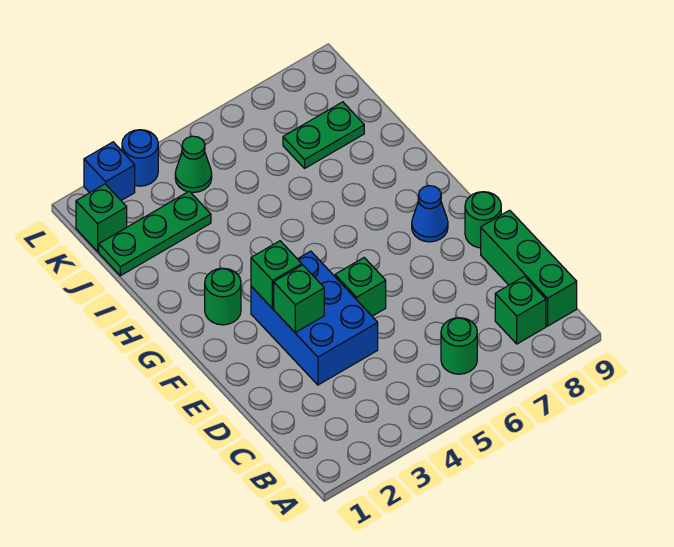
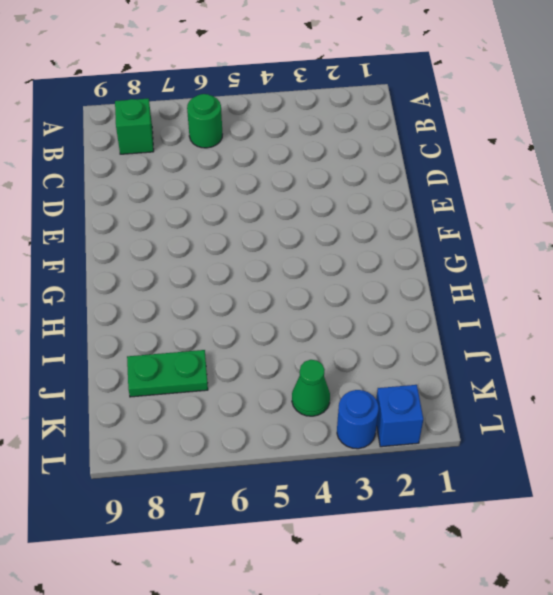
none -> green 1x3 brick [481,210,577,326]
none -> blue 2x3 brick [251,251,378,385]
none -> green 1x1 brick [335,258,386,316]

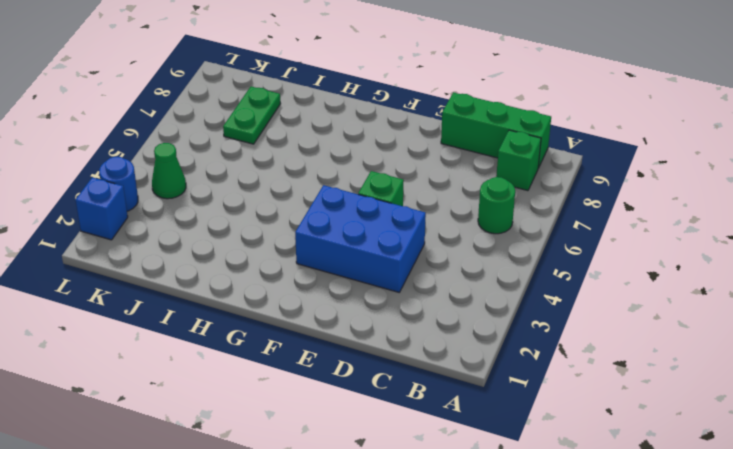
none -> green 1x1 round brick [465,192,501,248]
none -> blue 1x1 cone [412,186,448,242]
none -> green 1x1 round brick [205,268,241,325]

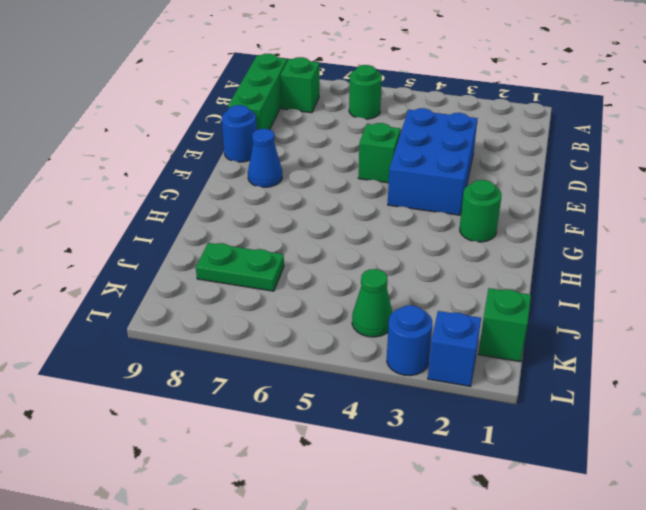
blue 1x1 round brick [222,105,257,162] -> green 1x1 round brick [465,192,501,248]
none -> green 1x3 plate [99,191,211,276]
none -> green 1x1 brick [274,265,324,332]
none -> green 1x1 brick [251,241,302,308]

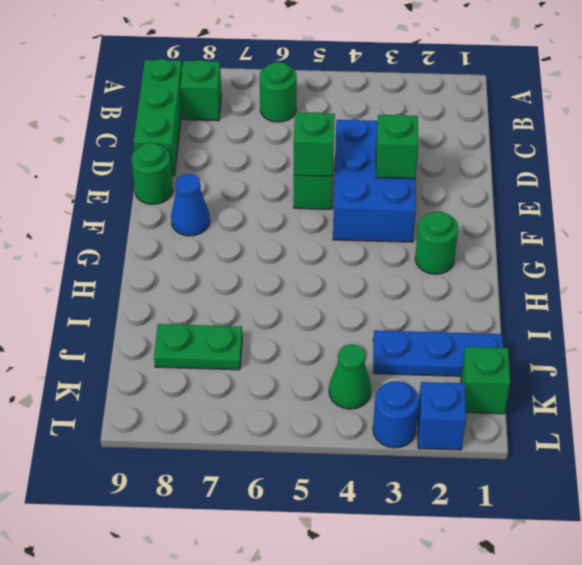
green 1x1 brick [294,112,335,176] -> green 1x1 brick moved to [251,241,302,308]
blue 1x3 plate [373,330,503,376] -> green 1x3 plate [99,191,211,276]

